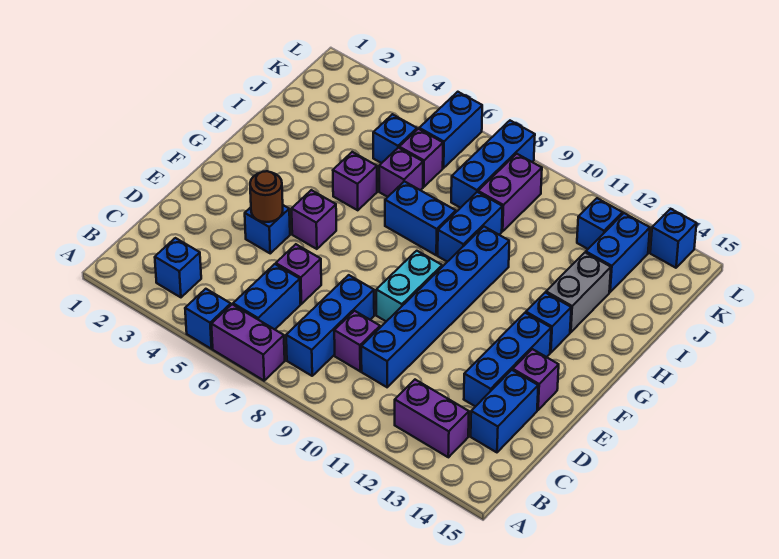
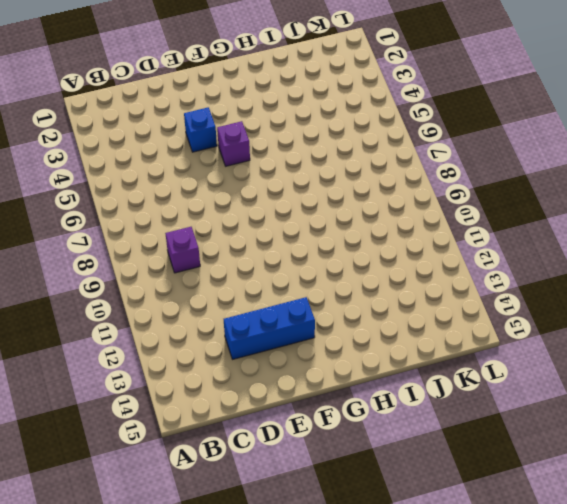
none -> blue 1x1 brick [185,289,231,349]
none -> purple 1x2 brick [211,304,285,381]
none -> blue 1x1 brick [155,238,201,297]
none -> blue 1x2 brick [233,264,301,329]

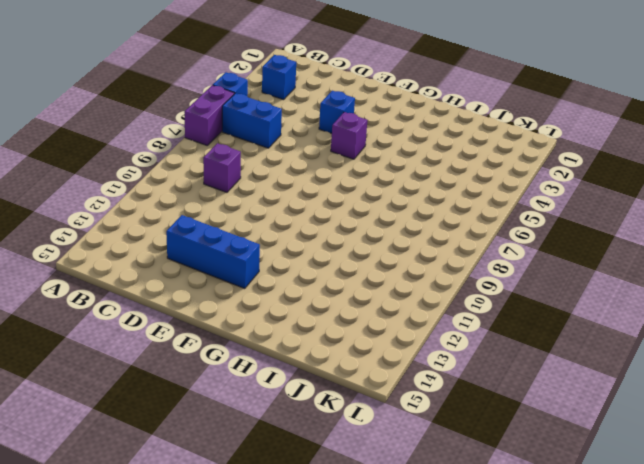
none -> blue 1x3 brick [286,275,374,376]
none -> purple 1x2 brick [395,380,469,457]
none -> blue 1x6 brick [361,227,509,387]
none -> blue 1x2 brick [471,370,538,452]

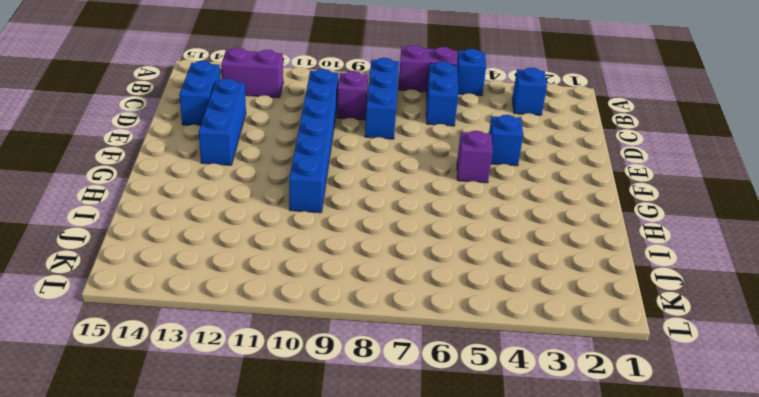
none -> purple 1x1 brick [276,244,321,304]
none -> cyan 1x2 brick [376,251,442,321]
none -> purple 1x1 brick [513,349,559,410]
none -> blue 1x1 brick [526,292,571,353]

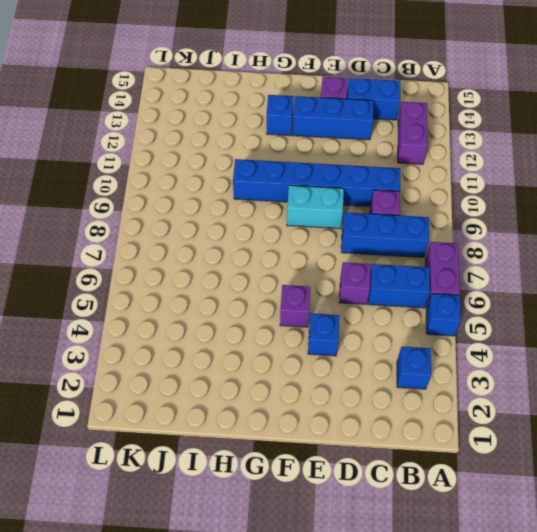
none -> purple 1x1 brick [333,152,377,210]
none -> blue 1x2 brick [385,181,456,255]
none -> blue 1x2 brick [438,192,503,262]
none -> grey 1x2 brick [546,252,611,332]

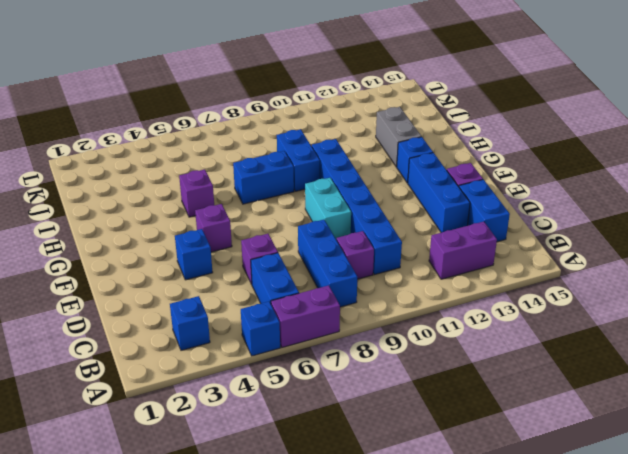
none -> purple 1x1 brick [379,148,423,197]
none -> blue 1x1 brick [373,114,417,163]
none -> purple 1x1 brick [399,129,443,187]
none -> blue 1x3 brick [451,121,535,208]

